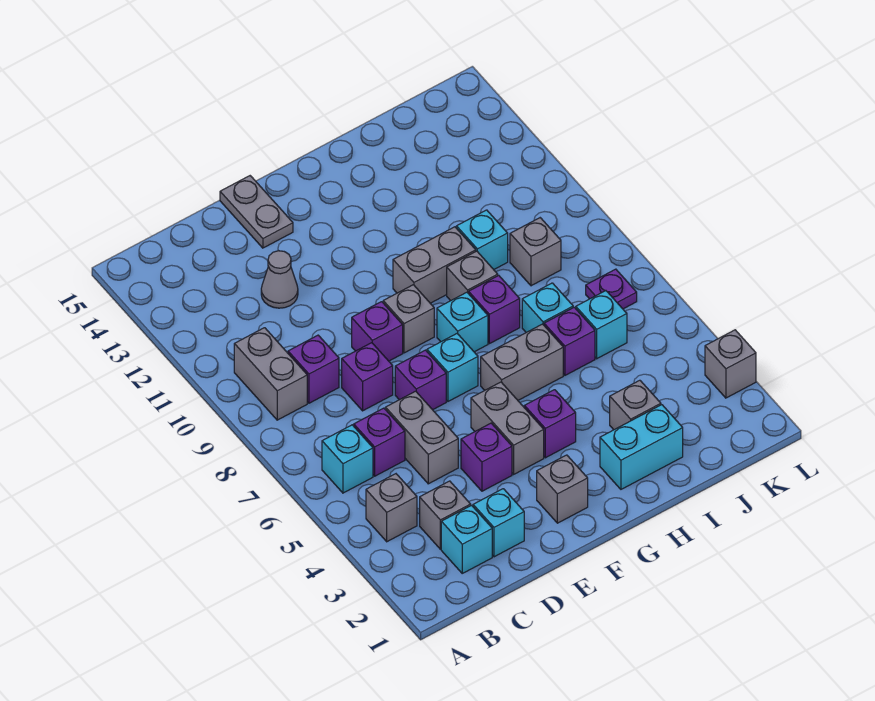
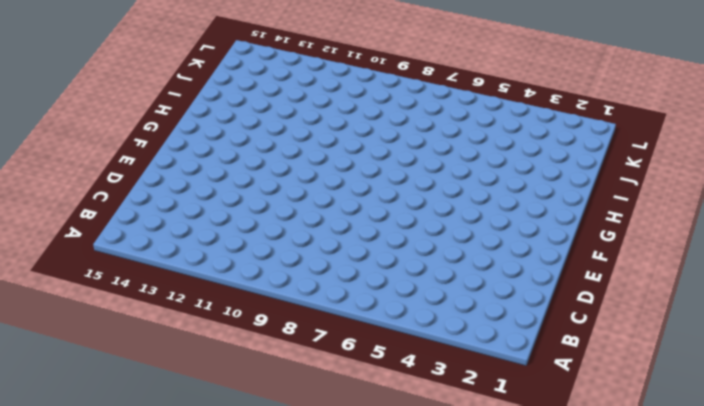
none -> grey 1x1 brick [366,474,417,542]
none -> cyan 1x1 brick [322,425,373,493]
none -> grey 1x2 brick [234,328,307,420]
none -> cyan 1x1 brick [441,505,492,573]

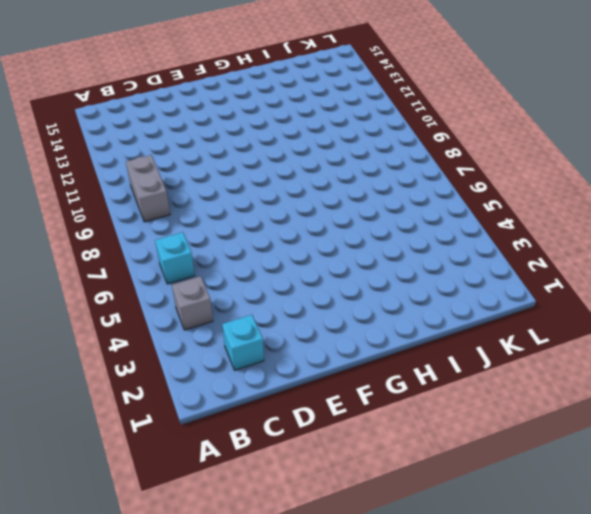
none -> grey 1x1 brick [420,481,471,549]
none -> purple 1x1 brick [354,408,405,476]
none -> purple 1x1 brick [288,335,339,403]
none -> cyan 1x1 brick [473,489,524,557]

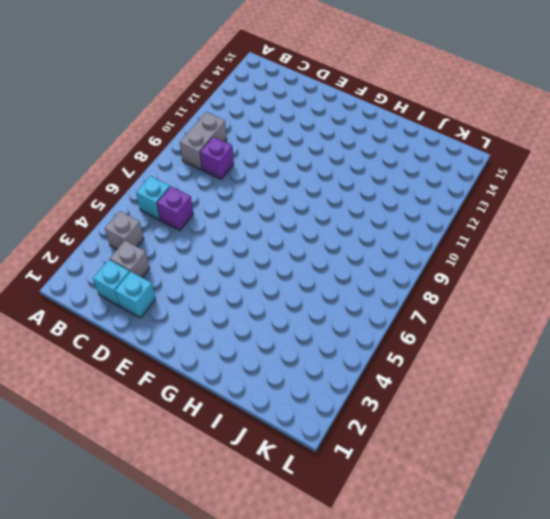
none -> grey 1x2 brick [386,391,458,484]
none -> purple 1x1 brick [342,343,393,411]
none -> grey 1x1 cone [261,251,298,308]
none -> purple 1x1 brick [461,423,512,491]

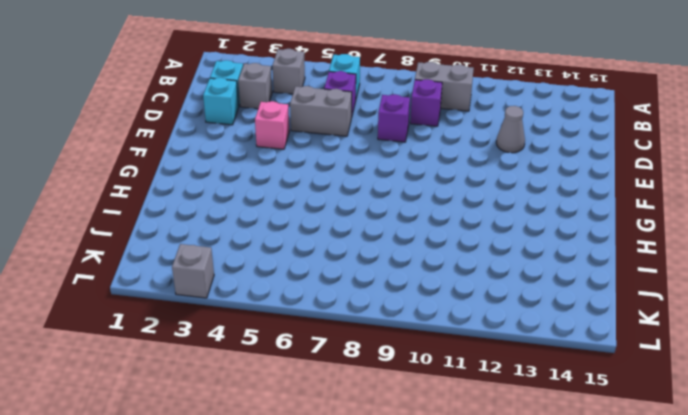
pink 1x1 brick [255,101,289,149] -> purple 1x1 brick [461,423,512,491]
none -> purple 1x1 brick [395,350,446,410]
none -> purple 1x1 brick [352,302,403,361]
none -> grey 1x2 plate [220,176,293,248]
none -> grey 1x1 brick [537,455,588,523]

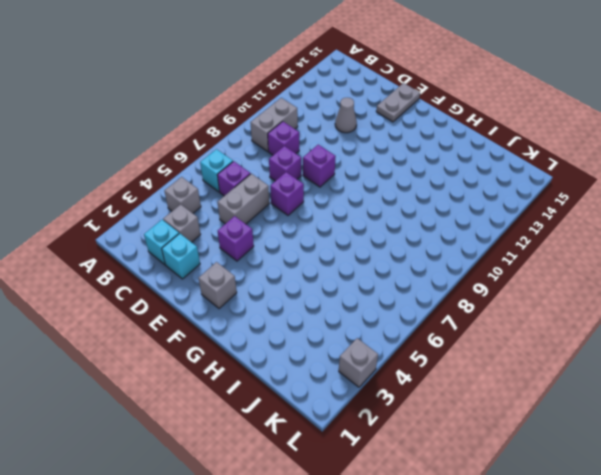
none -> grey 1x2 brick [471,382,544,474]
none -> cyan 1x1 brick [427,334,478,401]
none -> grey 1x1 brick [383,285,434,353]
none -> purple 1x1 brick [524,390,576,458]

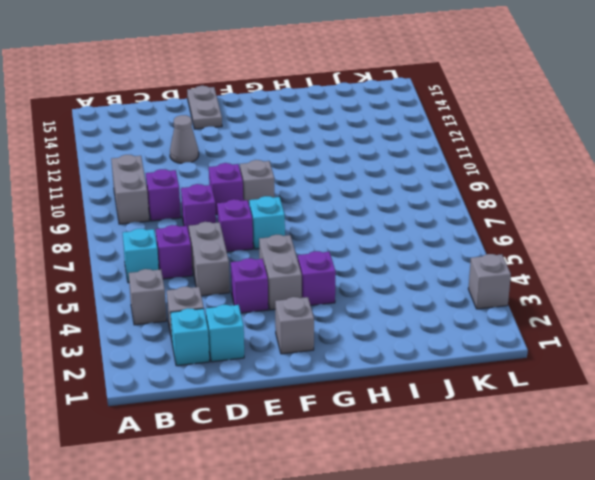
none -> grey 1x2 brick [481,324,563,400]
none -> cyan 1x1 brick [437,292,488,352]
none -> grey 1x2 brick [393,227,476,303]
none -> cyan 1x2 brick [600,405,683,489]

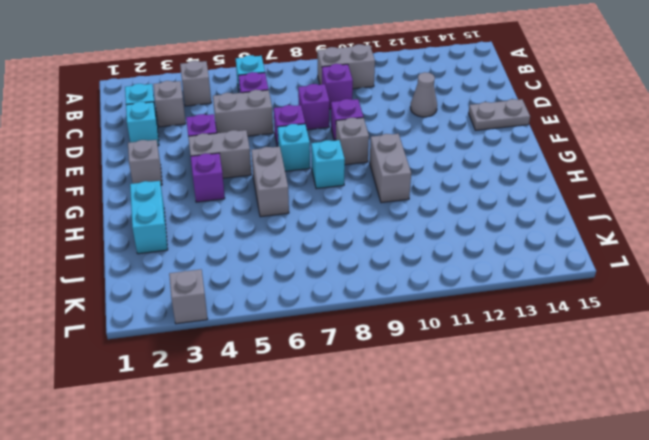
none -> purple 1x1 brick [469,275,520,344]
none -> grey 1x1 brick [447,251,498,301]
none -> grey 1x1 brick [610,380,661,430]
none -> purple 1x1 brick [544,307,595,375]

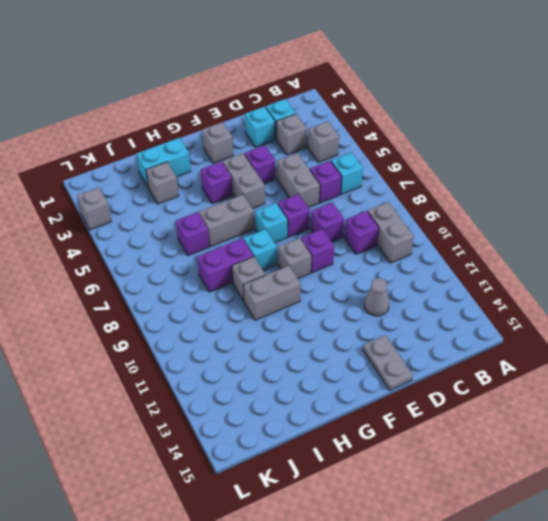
purple 1x2 brick [197,238,254,292] -> purple 1x1 brick [469,275,520,344]
none -> cyan 1x1 brick [522,283,573,332]
none -> cyan 1x1 brick [456,210,508,269]
none -> cyan 1x1 brick [576,291,627,359]
none -> grey 1x1 brick [510,218,561,286]

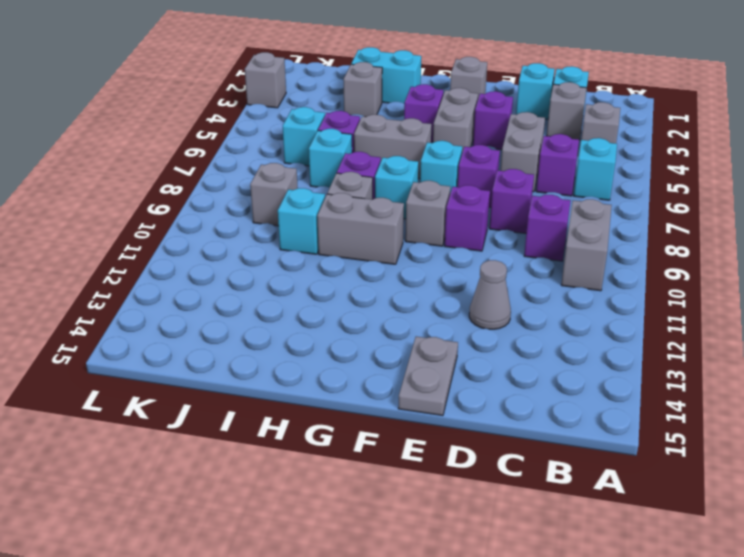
none -> purple 1x1 plate [586,269,637,309]

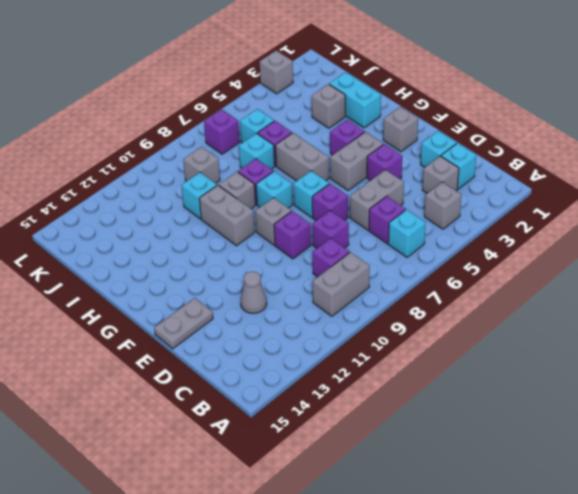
purple 1x1 brick [204,109,240,154] -> purple 1x1 plate [586,269,637,309]

